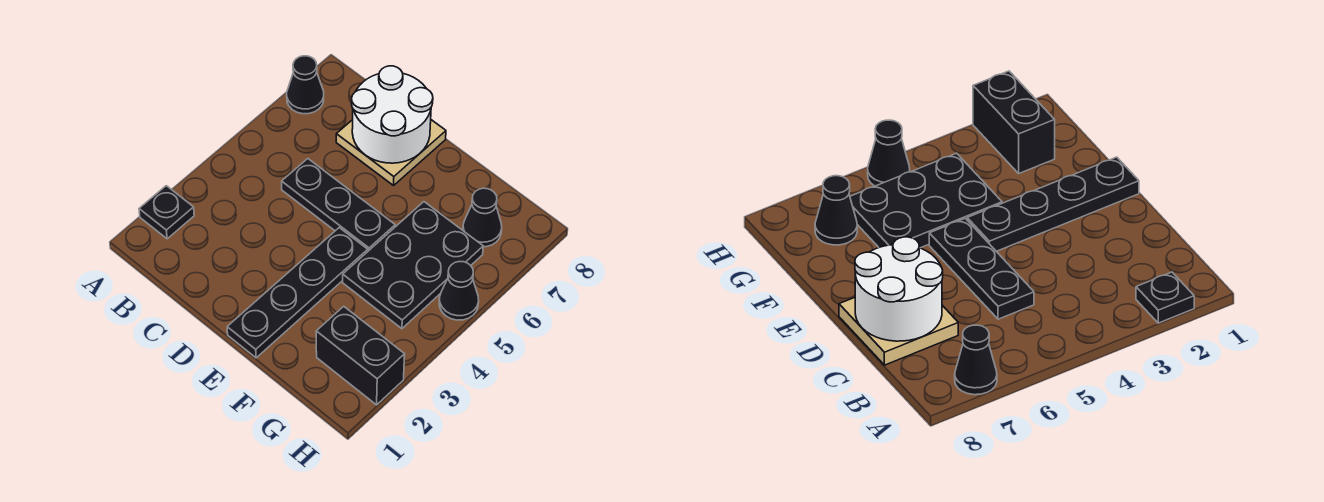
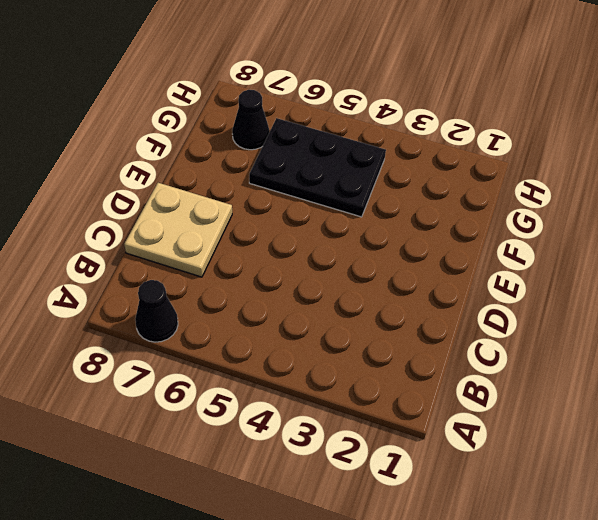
none -> black 1x1 plate [139,186,194,239]
none -> black 1x3 plate [282,159,395,251]

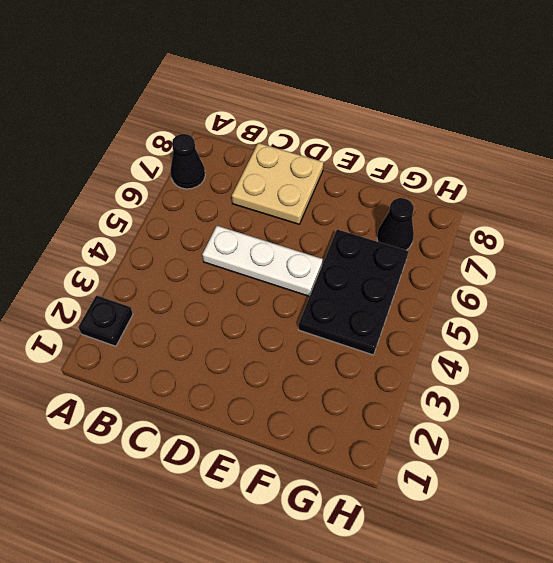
white 1x3 plate [202,226,323,296] -> black 1x3 plate [282,159,395,251]
none -> black 1x4 plate [227,228,368,358]
none -> black 1x2 brick [316,306,405,405]

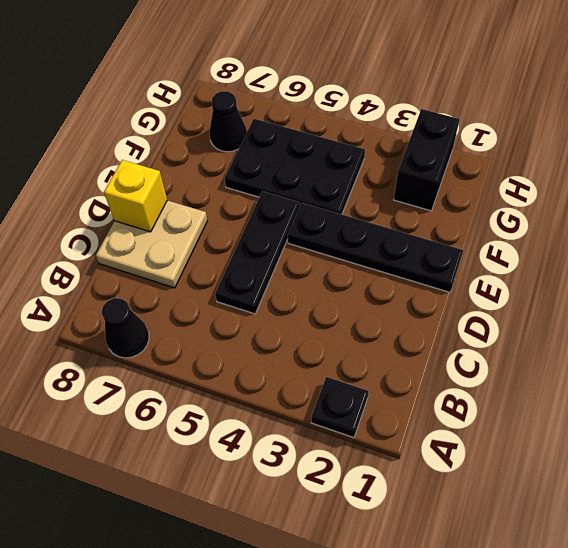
yellow 1x1 brick [104,160,167,232] -> white 2x2 round brick [352,66,433,163]
none -> black 1x1 cone [439,261,479,320]

